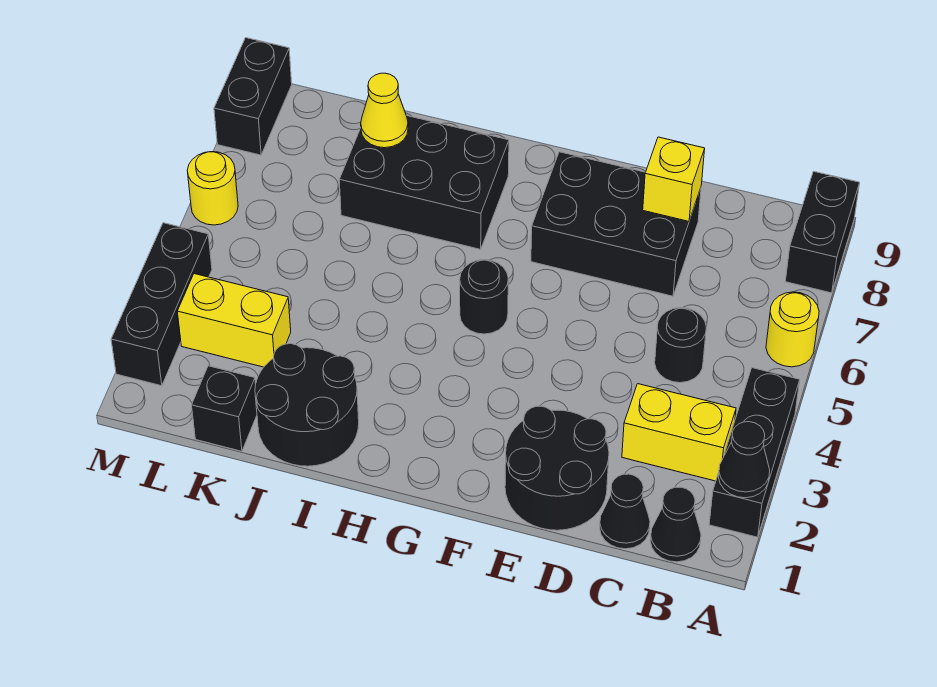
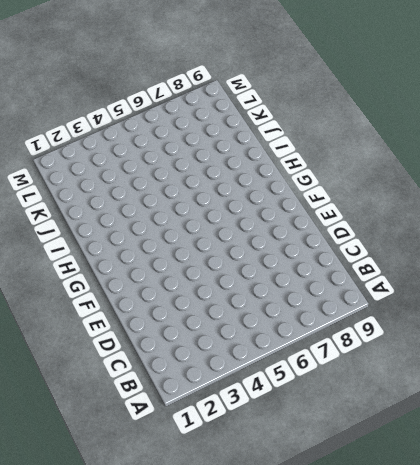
none -> black 1x3 brick [709,368,800,537]
none -> yellow 1x1 round brick [766,292,819,367]
none -> black 1x2 brick [785,171,860,293]

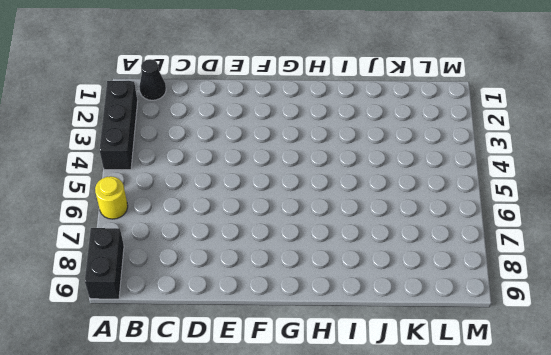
none -> yellow 1x2 brick [622,384,736,481]
none -> black 1x1 cone [600,474,650,549]
none -> black 1x1 round brick [655,308,706,383]

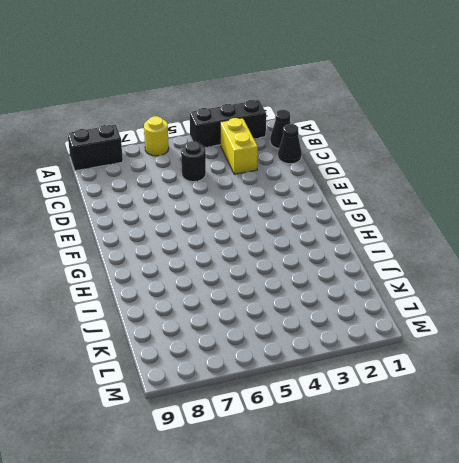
none -> black 2x2 round brick [505,406,609,530]
none -> black 2x3 brick [531,152,701,296]
none -> black 1x1 round brick [460,260,508,334]

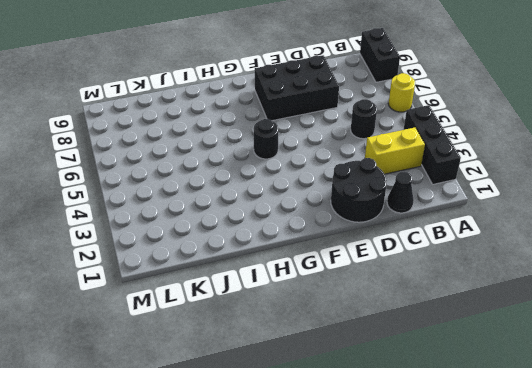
none -> black 1x1 cone [650,487,701,562]
none -> black 2x3 brick [339,115,509,249]
none -> black 2x2 round brick [255,344,359,466]

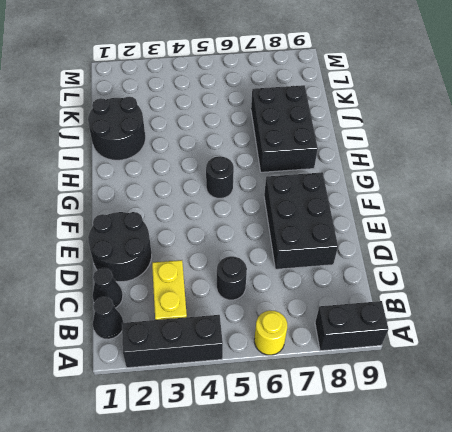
none -> black 1x1 brick [192,366,257,451]
none -> yellow 1x2 brick [177,274,291,367]
none -> black 1x3 brick [111,223,212,386]

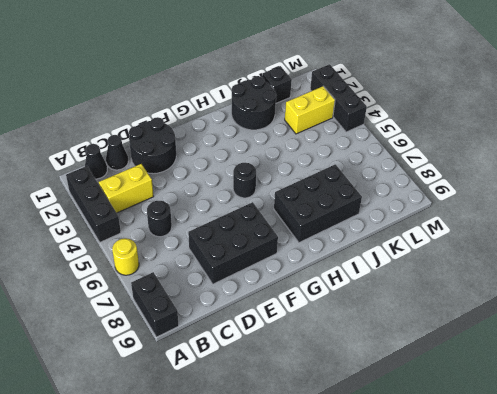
none -> yellow 1x1 round brick [187,152,238,225]
none -> black 1x2 brick [214,38,292,155]
none -> black 1x1 cone [718,422,770,498]

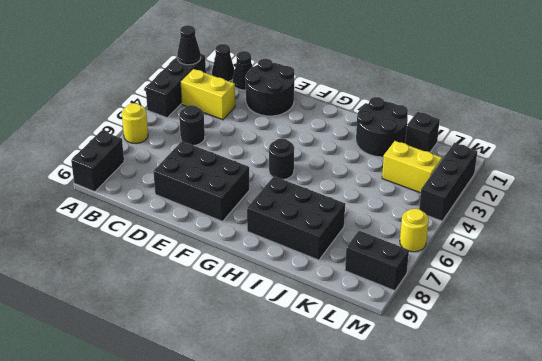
black 1x2 brick [345,231,409,291] -> black 1x2 brick turned to [214,38,292,155]
none -> yellow 1x1 brick [643,137,705,221]
none -> yellow 1x1 cone [361,73,408,148]

